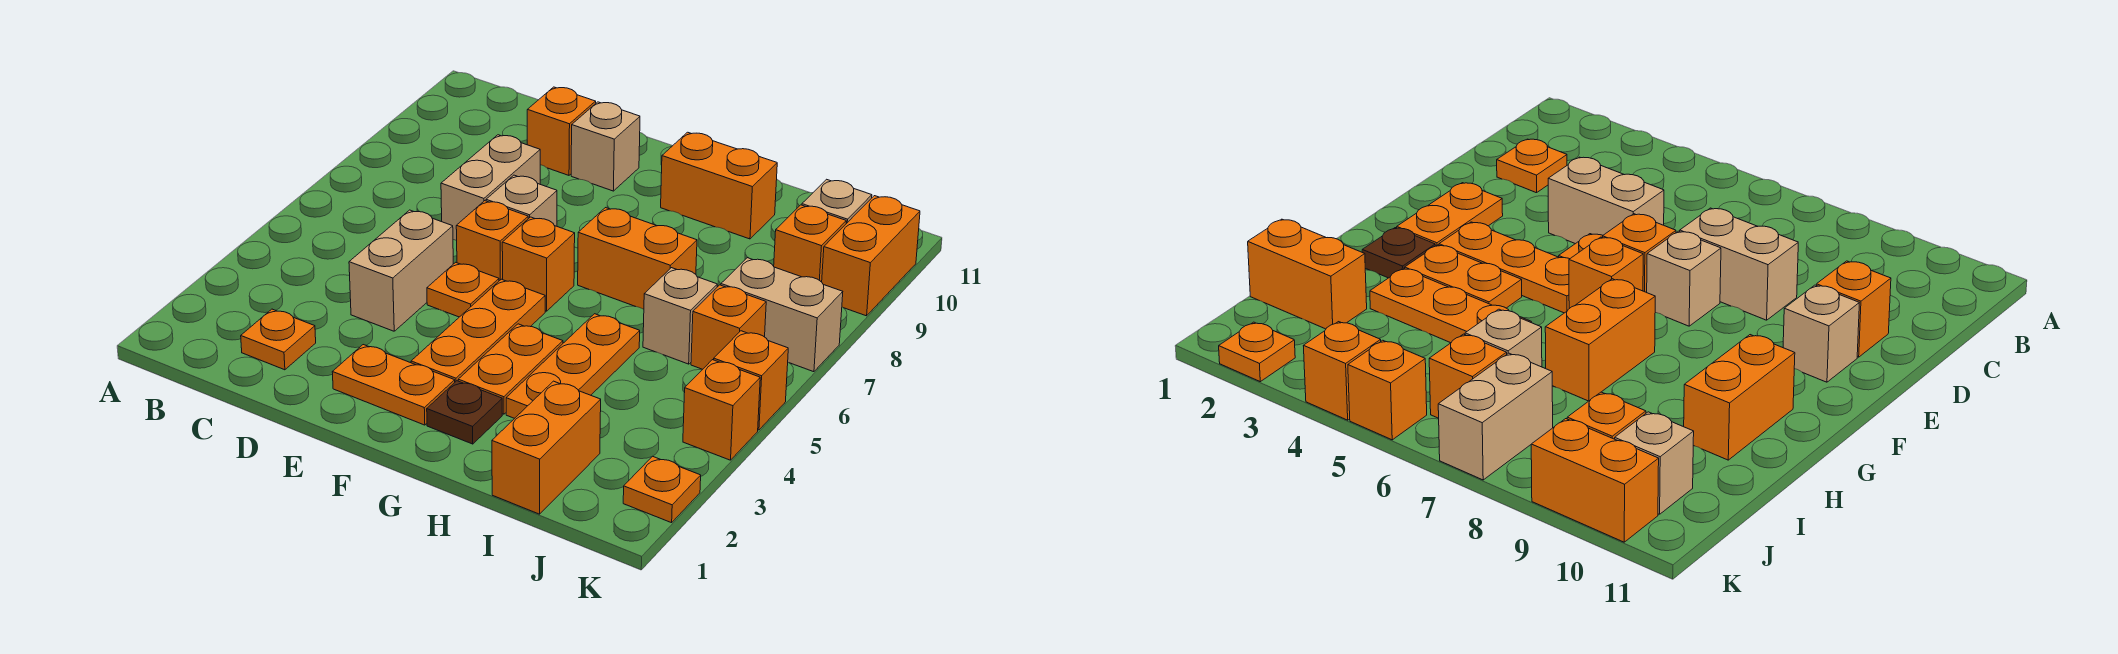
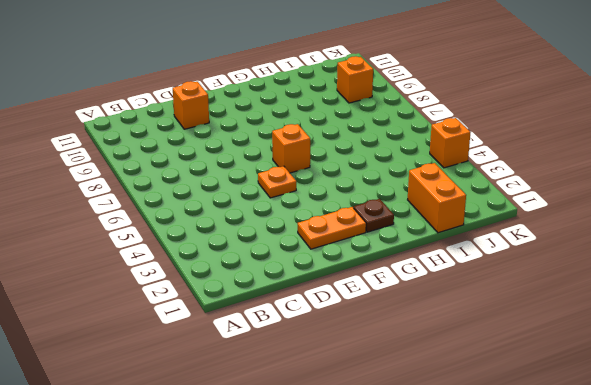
none -> orange 1x1 plate [241,309,316,370]
none -> tan 1x2 brick [349,210,453,331]
none -> tan 1x2 brick [441,135,540,241]

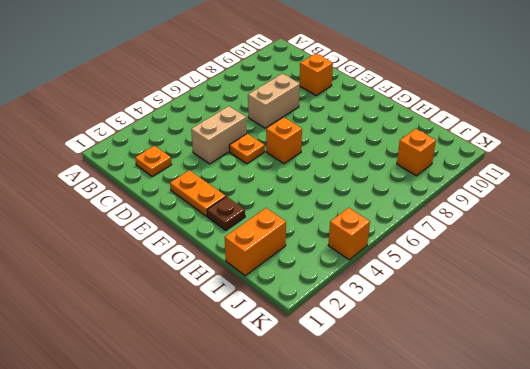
none -> orange 1x1 brick [456,201,528,281]
none -> tan 1x1 brick [486,175,557,226]
none -> tan 1x1 brick [571,102,640,191]

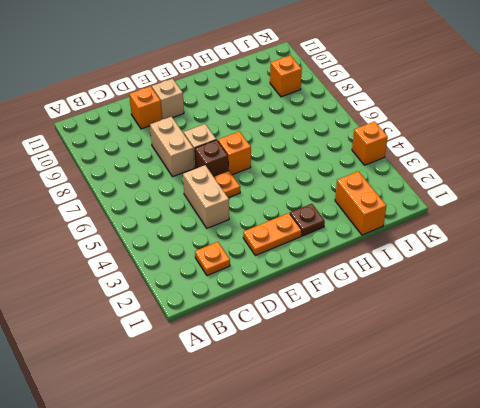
brown 1x1 brick [195,140,228,176] -> orange 1x1 brick [456,201,528,281]
none -> orange 1x3 plate [411,279,545,382]
none -> orange 1x2 plate [458,324,563,414]
none -> orange 1x2 brick [578,208,697,309]

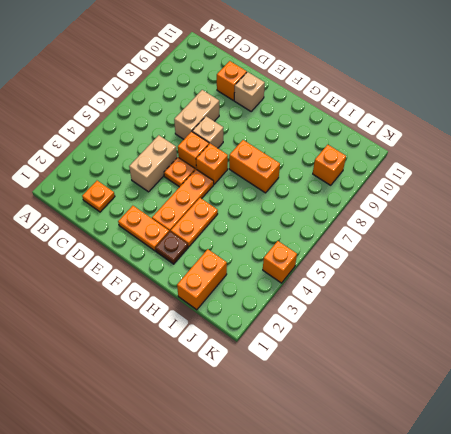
none -> orange 1x2 brick [661,132,777,239]
none -> orange 1x3 plate [506,314,640,418]
none -> tan 1x1 brick [643,268,717,364]

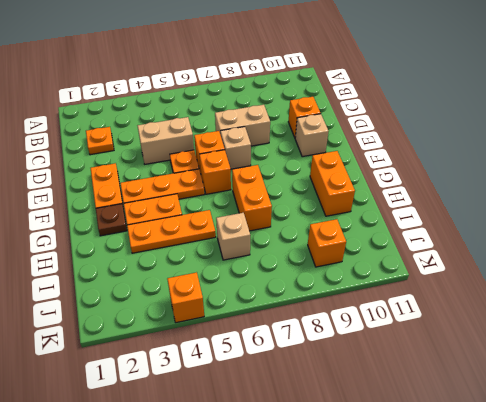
none -> orange 1x2 brick [492,381,601,514]
none -> orange 1x1 brick [691,285,766,369]
none -> tan 1x2 brick [721,258,843,372]

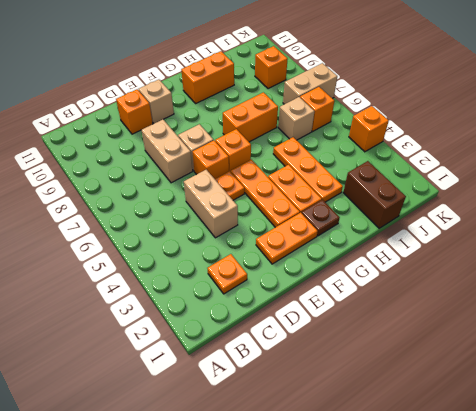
brown 1x2 brick [343,161,406,228] -> orange 1x2 brick [492,381,601,514]
none -> tan 1x1 brick [802,179,872,224]
none -> orange 1x1 plate [623,456,701,523]
none -> orange 1x1 brick [714,331,788,430]

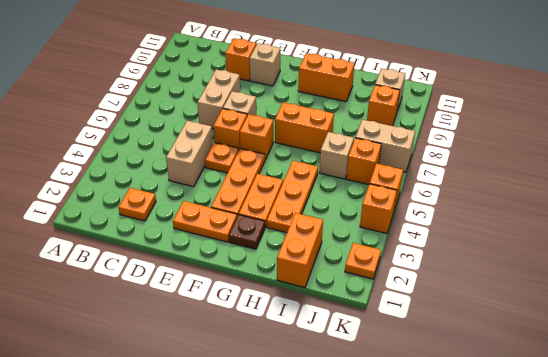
none -> orange 1x2 brick [822,196,920,316]

